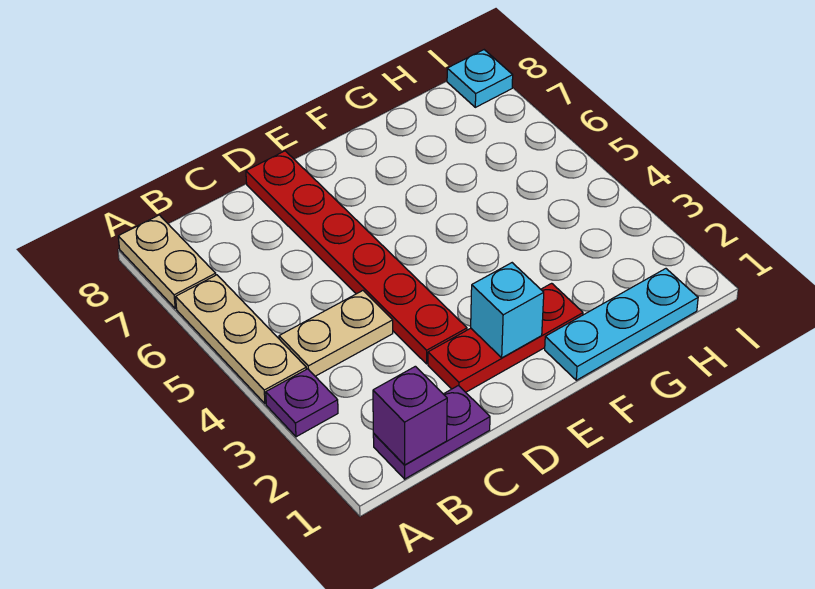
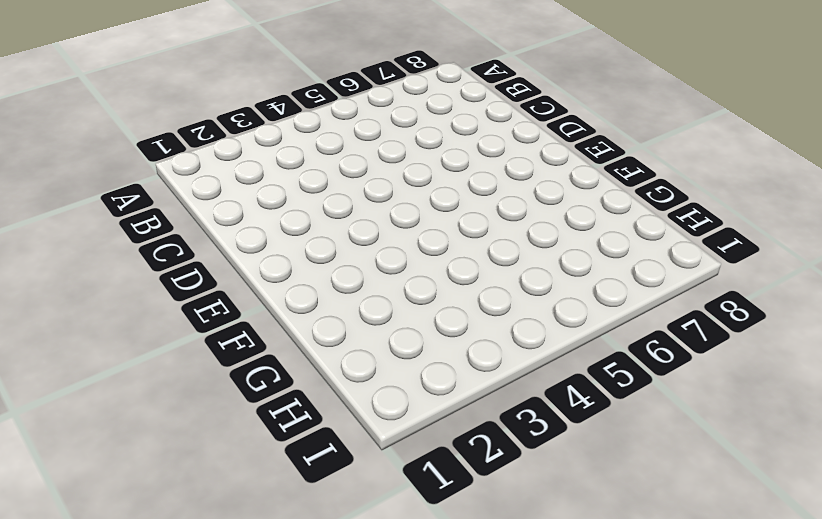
none -> purple 1x1 plate [266,369,338,437]
none -> tan 1x3 plate [176,275,306,404]

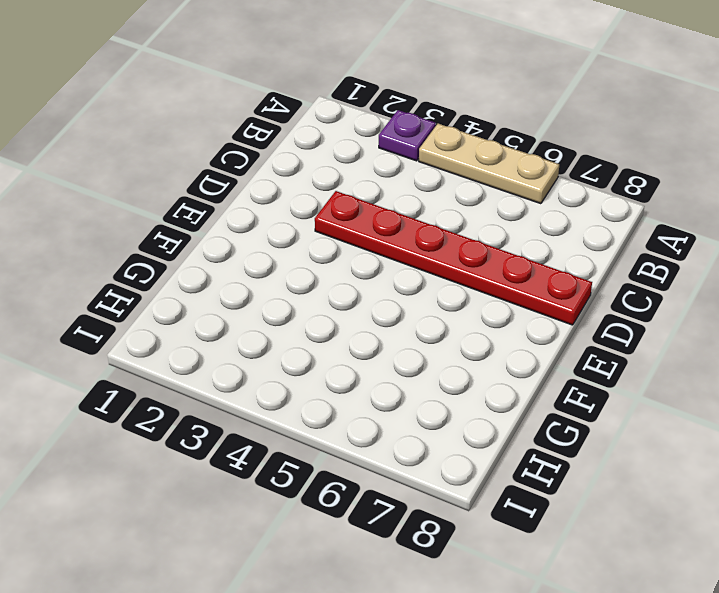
none -> tan 1x2 plate [118,215,216,308]
none -> purple 1x2 plate [373,386,490,479]

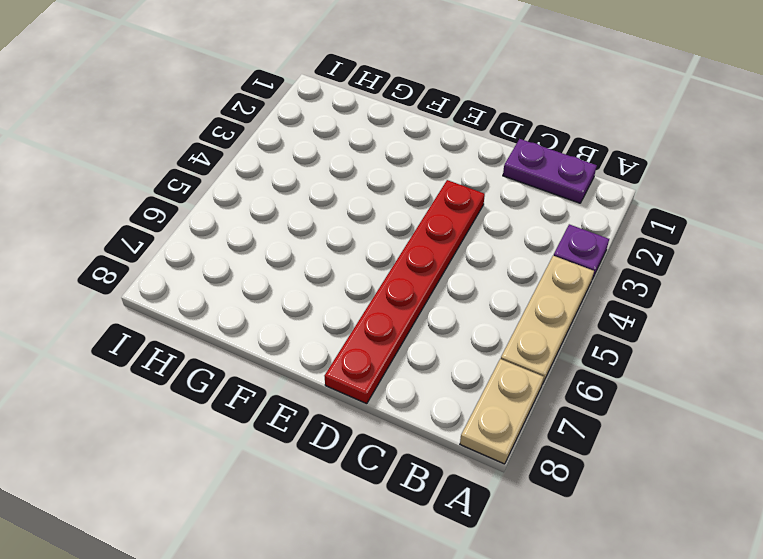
none -> tan 1x2 plate [279,291,393,376]
none -> red 1x3 plate [428,283,583,392]

